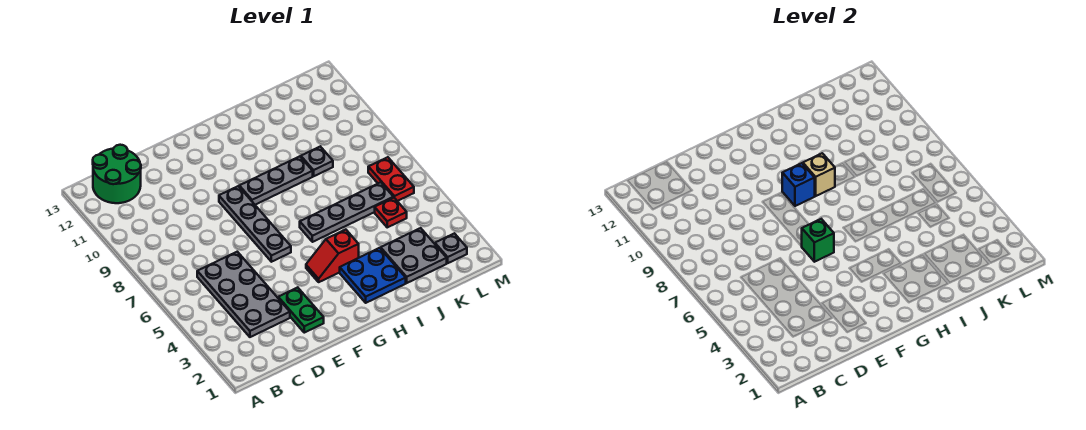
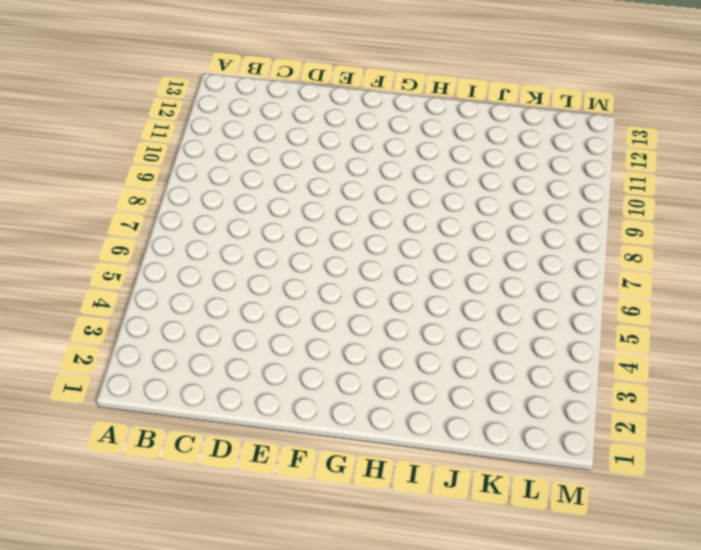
none -> green 2x2 round brick [93,145,141,203]
none -> grey 2x4 plate [197,252,290,337]
none -> green 1x2 plate [278,287,324,333]

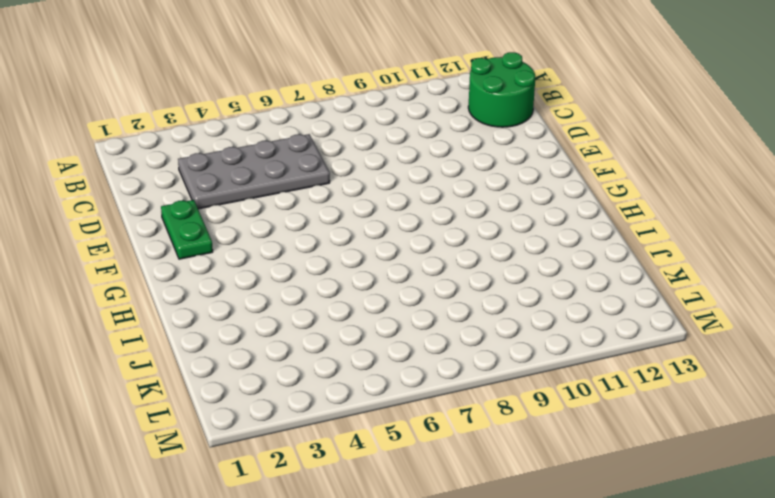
green 1x2 plate [161,200,213,259] -> green 1x2 plate turned to [278,287,324,333]
none -> grey 1x4 plate [219,186,291,262]
none -> red 1x2 slope [306,230,359,282]
none -> grey 1x3 plate [239,156,313,205]

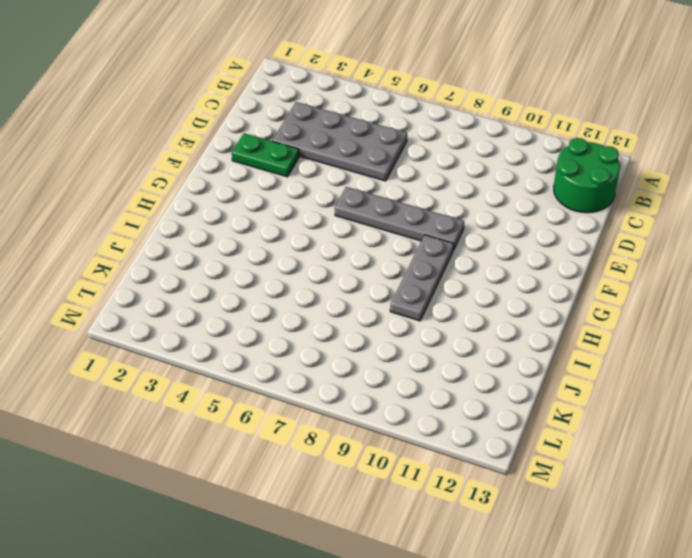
none -> red 1x2 slope [306,230,359,282]
none -> blue 2x2 plate [340,248,406,303]
none -> grey 1x4 plate [300,182,393,242]

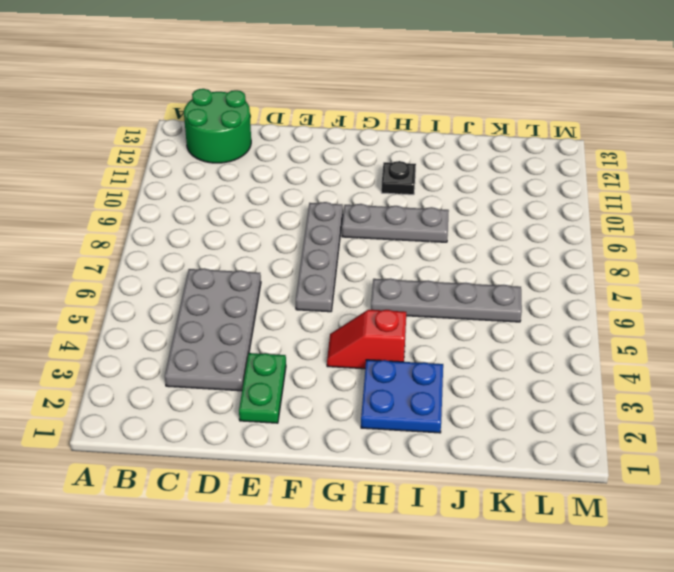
black 1x1 plate [381,161,416,195] -> none
none -> grey 2x2 plate [381,228,447,283]
none -> grey 1x1 plate [301,147,333,176]
none -> red 1x1 plate [375,198,407,227]

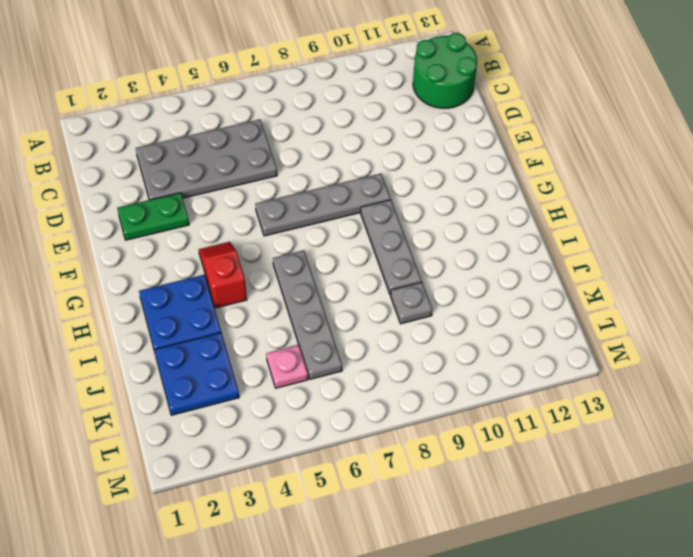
blue 2x2 plate [154,333,239,415] -> grey 2x2 plate [381,228,447,283]
pink 1x1 plate [266,345,308,388] -> red 1x1 plate [375,198,407,227]
none -> grey 1x1 plate [435,233,467,263]
none -> red 1x2 plate [368,157,414,201]
none -> green 1x1 brick [802,219,834,262]

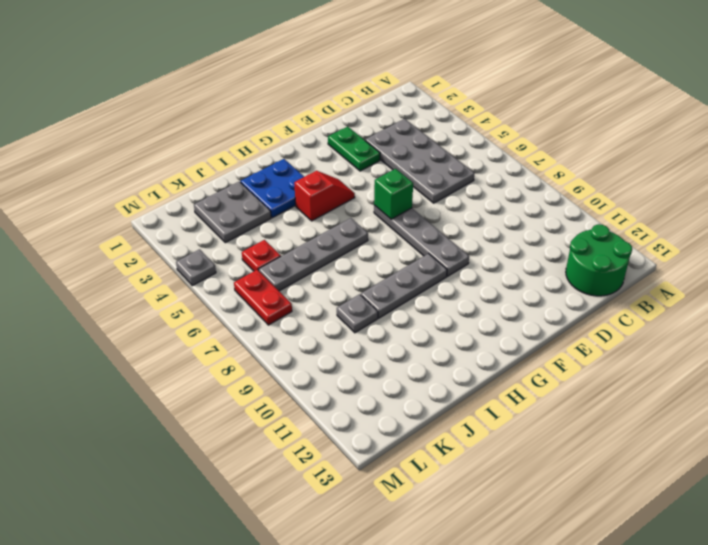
grey 1x1 plate [176,249,216,286] -> grey 1x1 plate moved to [435,233,467,263]
none -> blue 1x1 brick [782,163,815,206]
none -> tan 1x1 brick [803,153,835,196]

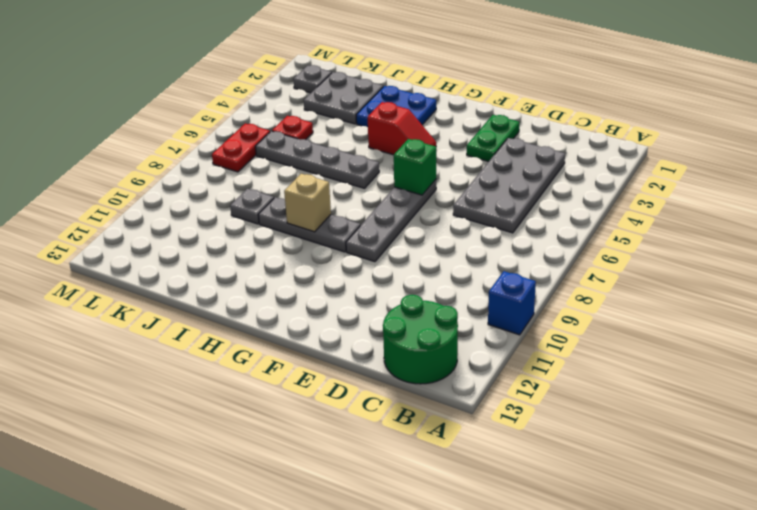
blue 1x1 brick [488,271,536,335] -> blue 1x1 brick moved to [782,163,815,206]

